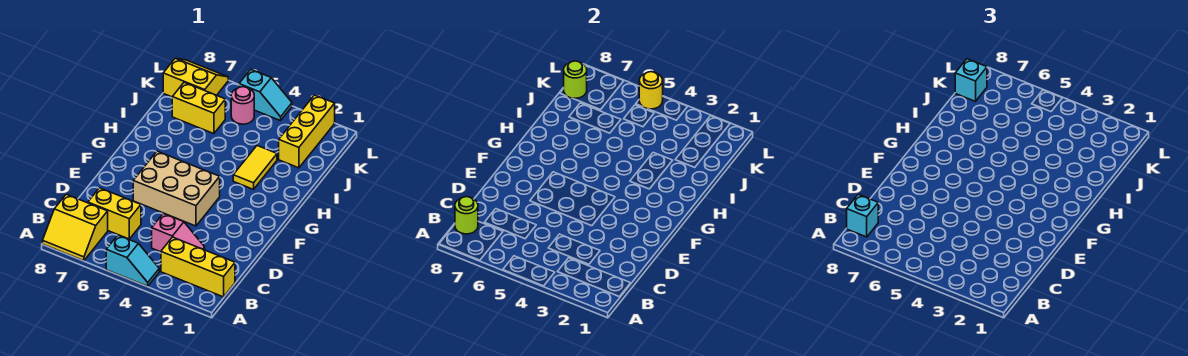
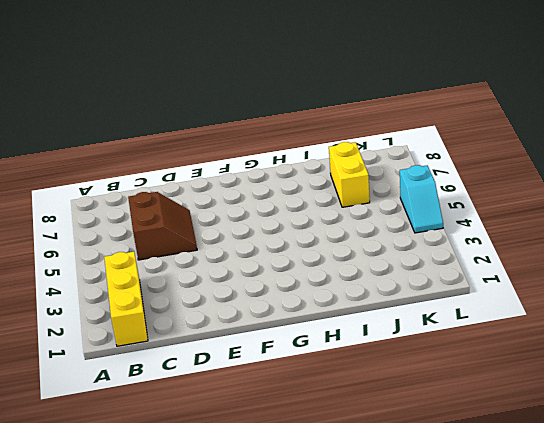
brown 2x2 slope [128,192,197,260] -> yellow 1x2 brick [88,188,141,239]
none -> cyan 1x2 slope [106,235,159,286]
none -> yellow 2x2 slope [43,194,108,261]
none -> pink 1x2 slope [152,214,205,252]

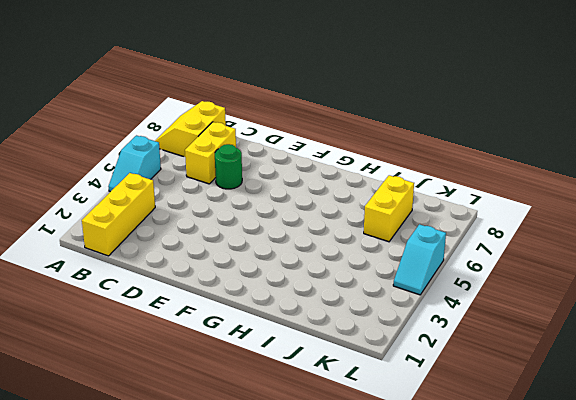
green 1x1 round brick [215,144,242,189] -> none
none -> pink 1x2 slope [152,214,205,252]
none -> tan 2x3 brick [133,151,220,226]
none -> yellow 1x2 tile [233,146,277,189]

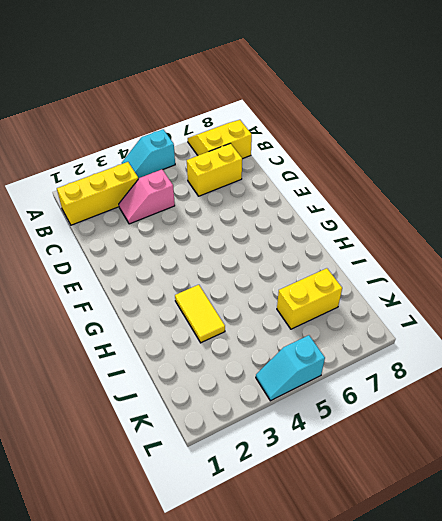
none -> tan 2x3 brick [133,151,220,226]
none -> yellow 1x3 brick [279,95,335,168]
none -> pink 1x1 round brick [231,87,254,124]

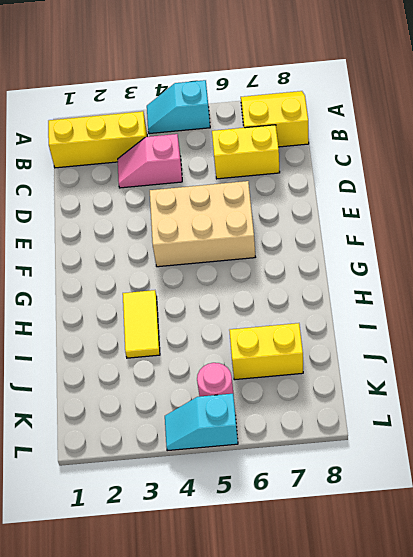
none -> yellow 1x3 brick [279,95,335,168]
none -> yellow 2x2 slope [163,58,228,97]
none -> lime 1x1 round brick [455,197,478,234]

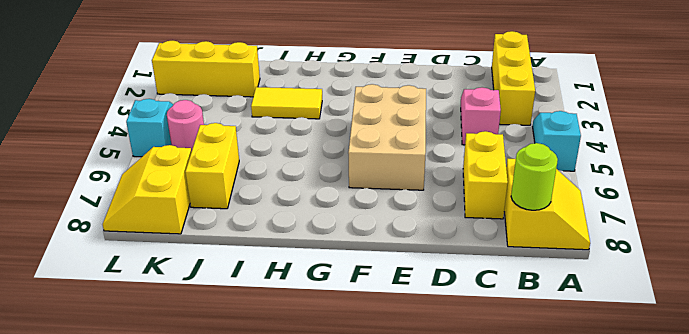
none -> lime 1x1 round brick [564,61,587,98]
none -> yellow 1x1 round brick [639,72,663,109]
none -> cyan 1x1 brick [847,194,878,237]

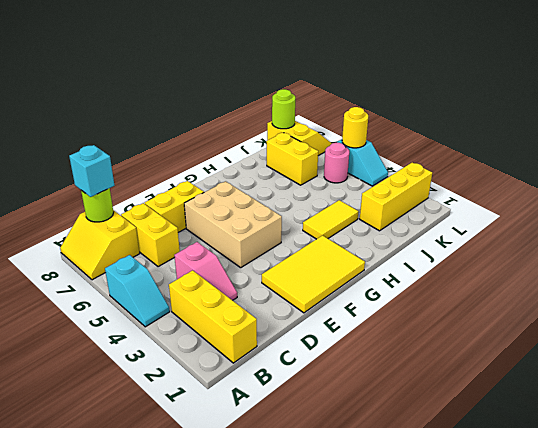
yellow 1x2 brick [145,181,204,232] -> none
yellow 2x3 tile [262,235,365,313] -> none
none -> cyan 1x1 brick [955,59,987,101]

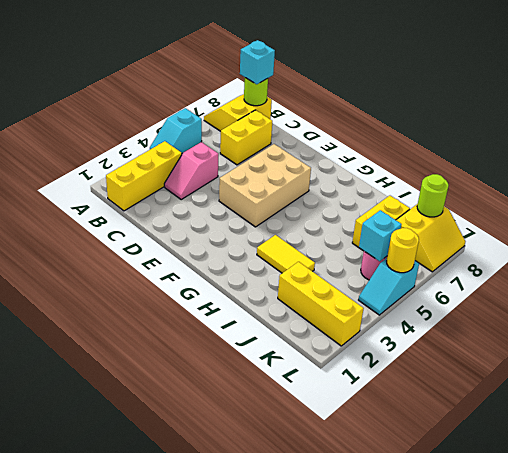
cyan 1x1 brick [359,210,402,261] -> cyan 1x1 brick moved to [955,59,987,101]

